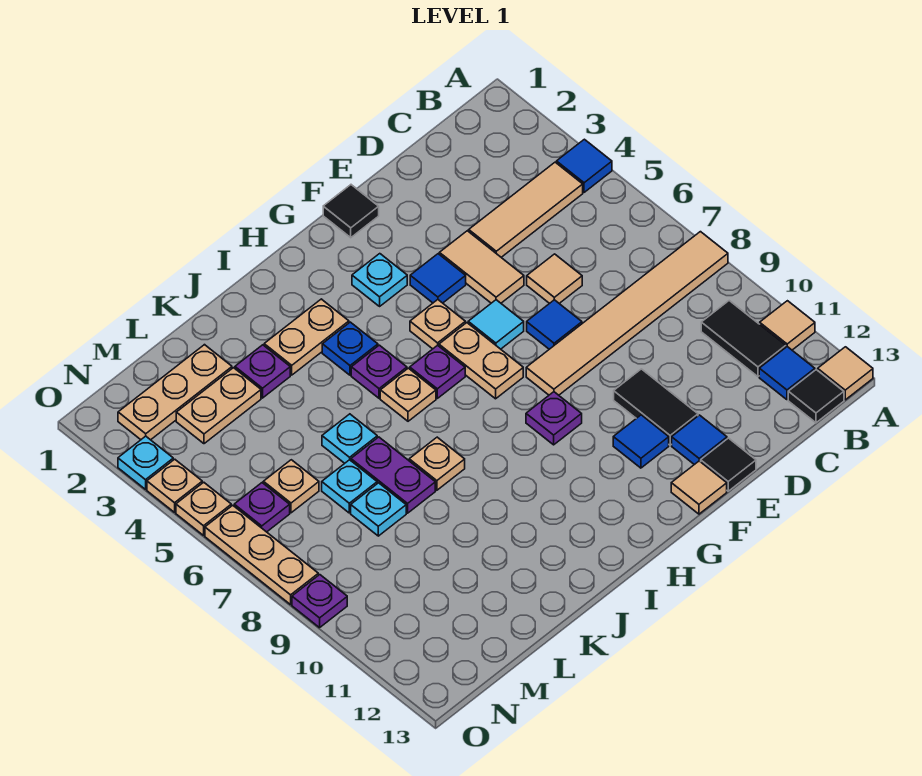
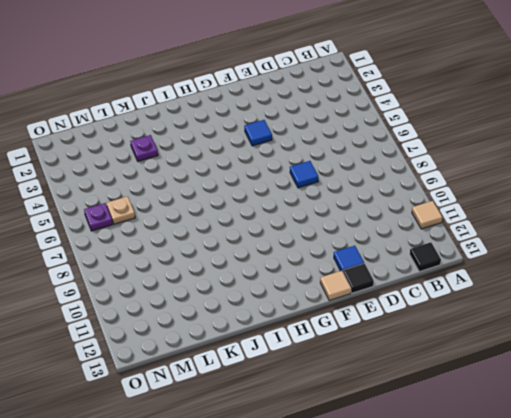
none -> blue 1x1 tile [557,139,612,192]
none -> tan 1x6 tile [526,232,728,395]
none -> tan 1x1 tile [818,347,873,400]
none -> tan 1x3 tile [469,162,583,257]

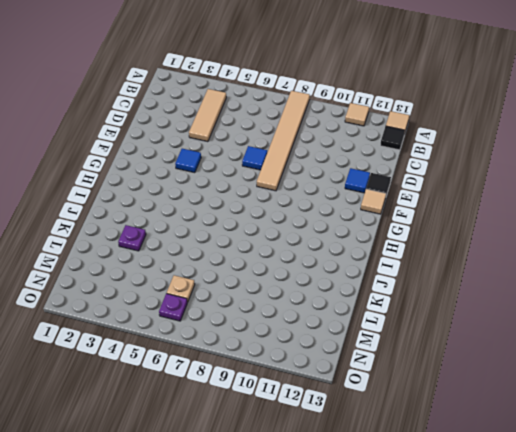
none -> blue 1x1 tile [557,139,612,192]
none -> black 1x2 tile [701,301,786,377]
none -> blue 1x1 tile [759,347,815,400]
none -> tan 1x1 tile [527,254,582,304]

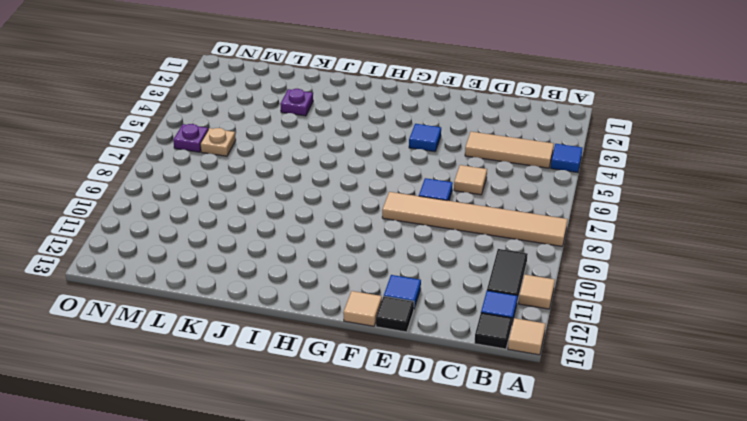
none -> tan 1x2 tile [439,231,524,303]
none -> black 1x2 tile [614,369,698,445]
none -> black 1x1 tile [323,185,379,238]
none -> cyan 1x1 tile [468,300,524,349]

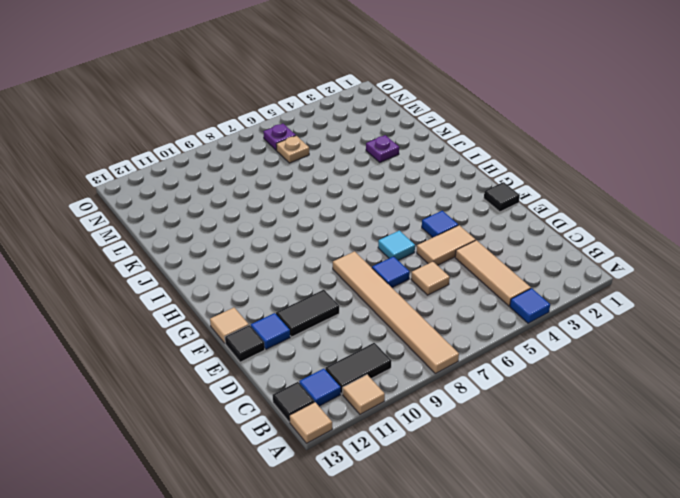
none -> blue 1x1 tile [613,415,669,468]
none -> cyan 1x1 plate [352,254,407,306]
none -> tan 1x1 plate [410,300,465,349]
none -> tan 1x2 plate [439,323,523,399]

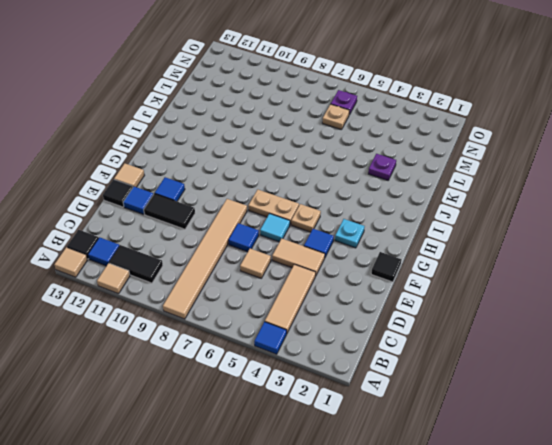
none -> purple 1x1 plate [526,392,582,445]
none -> purple 1x1 plate [410,345,465,398]
none -> tan 1x2 plate [264,299,349,375]
none -> blue 1x1 plate [322,322,378,375]

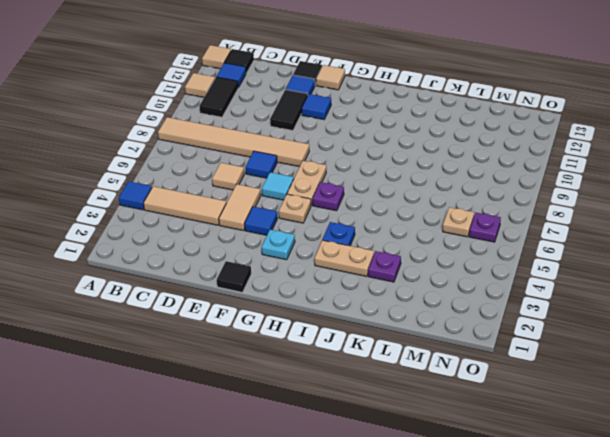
none -> purple 1x1 plate [526,392,582,445]
none -> purple 1x1 plate [351,345,407,398]
none -> tan 1x1 plate [380,368,436,421]
none -> tan 1x1 plate [409,437,465,490]

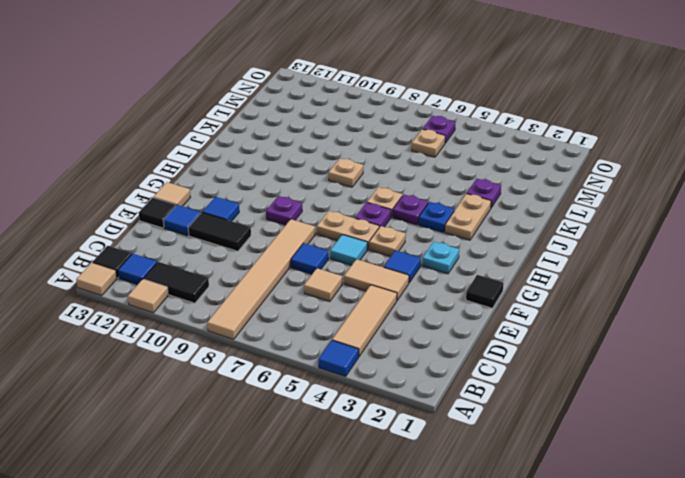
none -> cyan 1x1 plate [322,414,377,463]
none -> purple 1x2 plate [351,437,435,513]
none -> tan 1x3 plate [118,345,232,440]
none -> tan 1x2 plate [176,368,261,444]

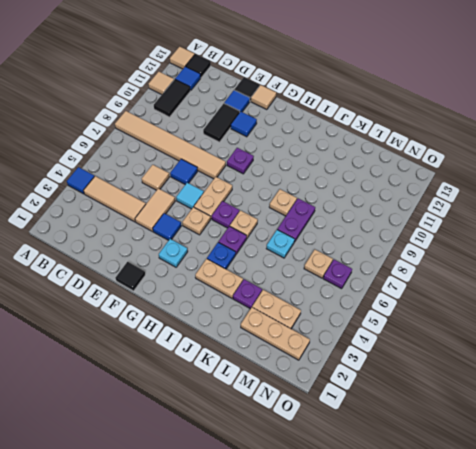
none -> cyan 1x1 plate [322,460,377,513]
none -> cyan 1x1 plate [351,483,406,536]
none -> cyan 1x1 plate [118,436,173,489]
none -> tan 1x1 plate [147,459,202,512]

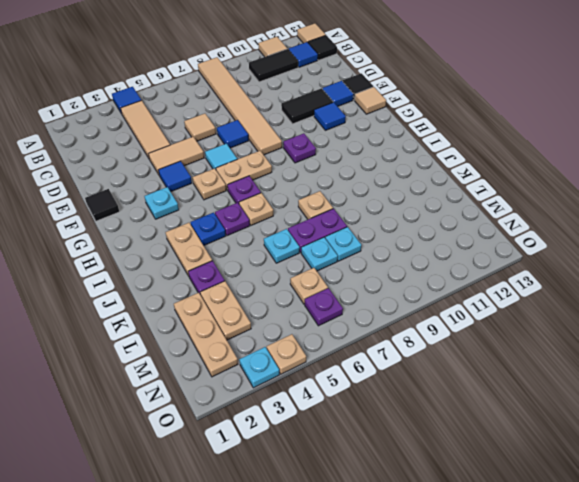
none -> tan 1x1 plate [176,482,231,535]
none -> tan 1x3 plate [205,505,318,605]
none -> purple 1x1 plate [292,575,347,628]

